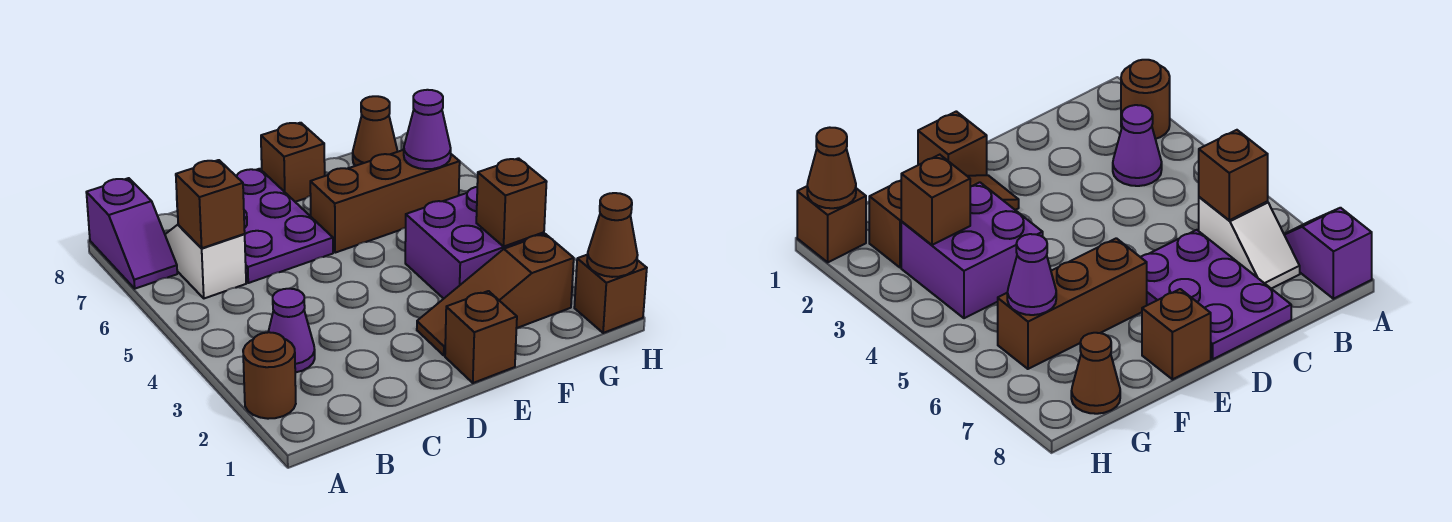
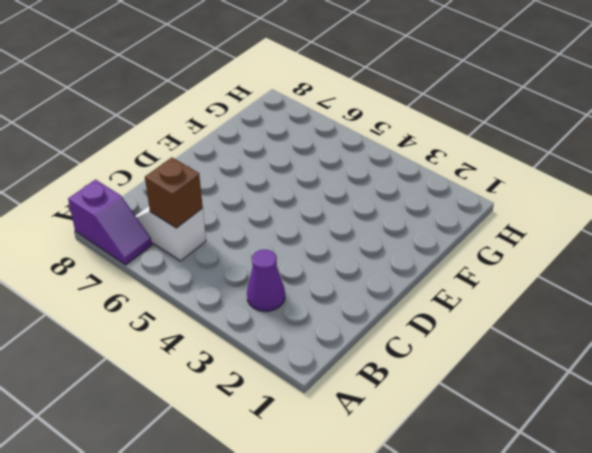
none -> brown 1x1 round brick [243,332,296,419]
none -> purple 2x3 plate [177,169,333,283]
none -> brown 1x1 brick [445,291,517,383]

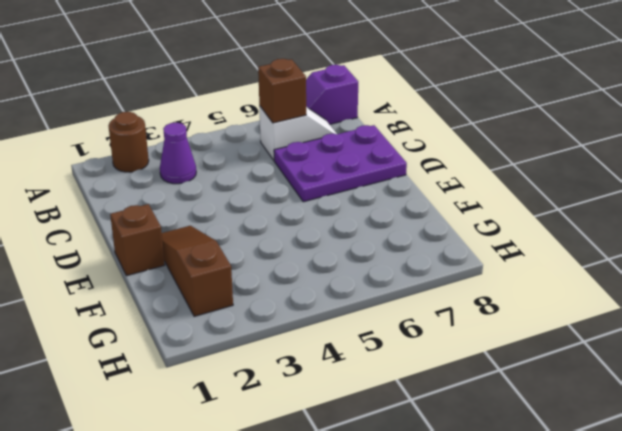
none -> brown 1x3 brick [310,150,460,253]
none -> brown 1x1 brick [261,123,325,202]
none -> purple 2x2 brick [405,187,544,299]

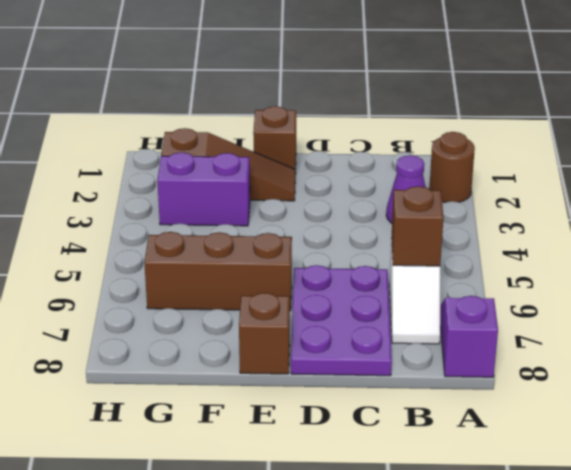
purple 1x2 brick [157,152,250,226] -> purple 2x2 brick [405,187,544,299]
none -> brown 1x1 cone [353,96,398,166]
none -> brown 1x1 brick [574,255,647,333]
none -> brown 1x1 brick [476,158,547,246]

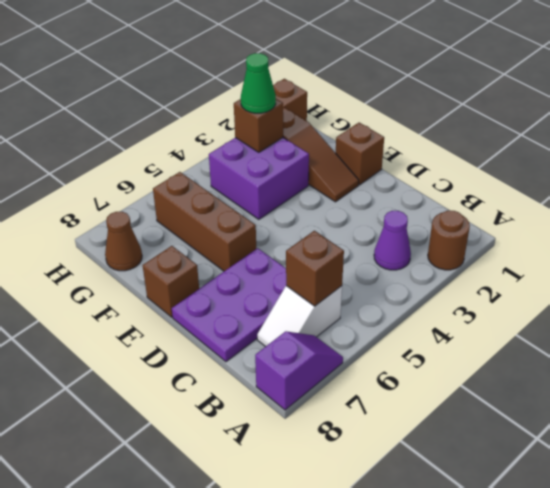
green 1x1 cone [241,53,276,113] -> none
none -> purple 1x1 cone [404,90,451,169]
none -> brown 1x1 cone [587,193,638,277]

